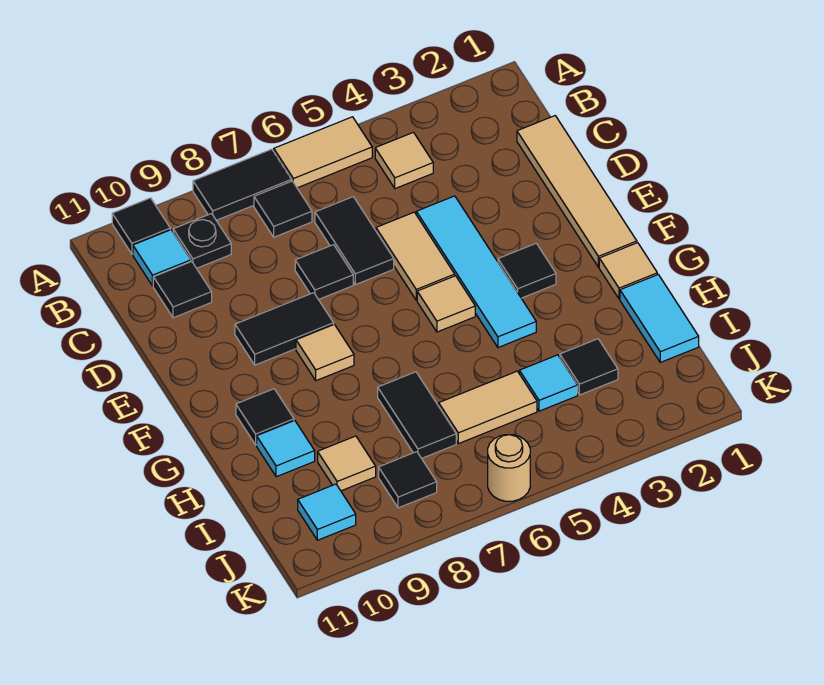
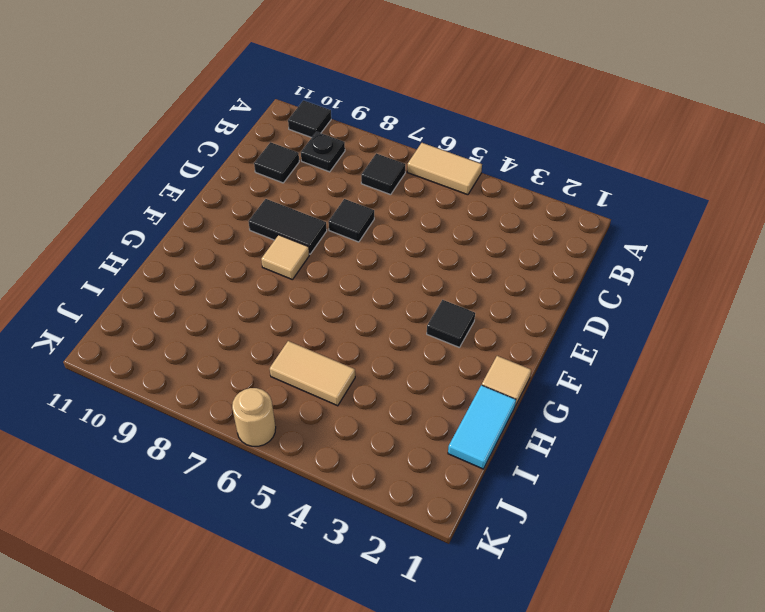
none -> black 1x2 tile [193,149,291,220]
none -> tan 1x1 tile [375,132,433,189]
none -> cyan 1x1 tile [133,230,191,286]

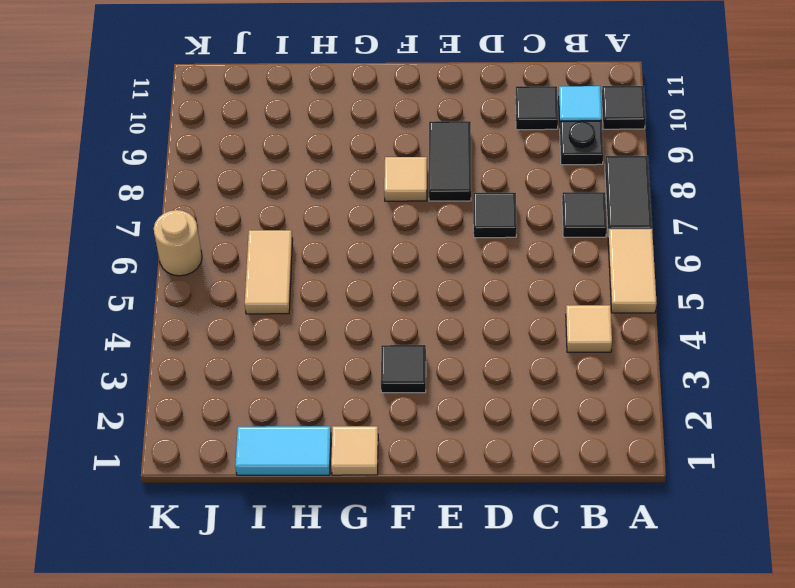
none -> tan 1x4 tile [517,116,637,267]
none -> black 1x2 tile [315,197,394,285]
none -> cyan 1x4 tile [416,196,536,348]

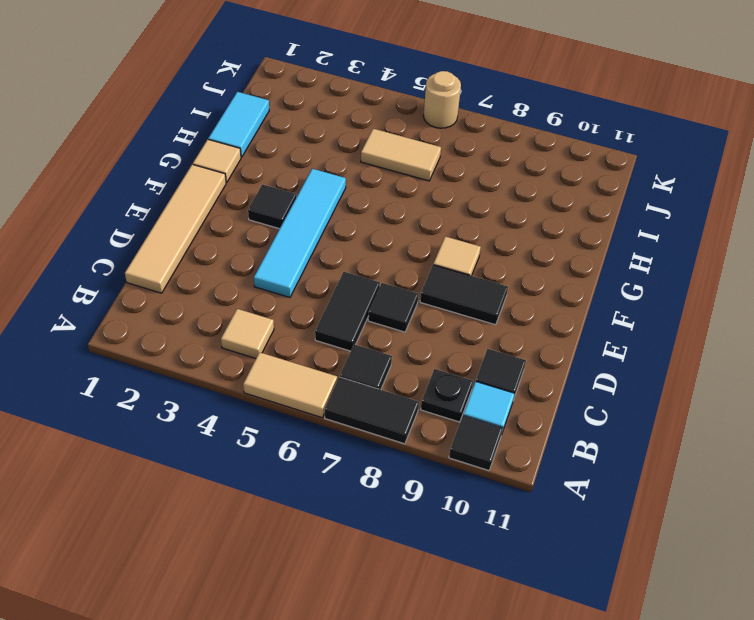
none -> tan 1x2 tile [376,212,455,300]
none -> tan 1x1 tile [417,276,475,332]
none -> black 1x1 tile [236,389,294,445]

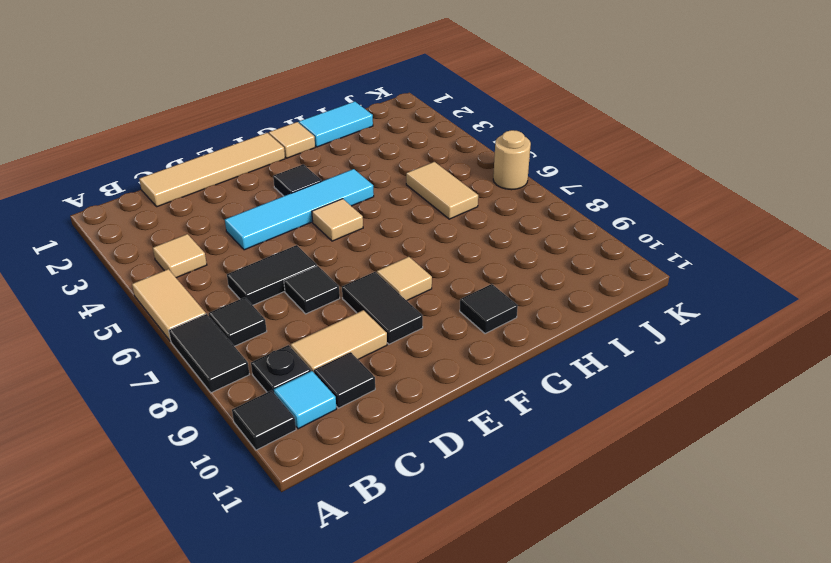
tan 1x2 tile [290,310,387,372] -> tan 1x2 tile moved to [376,212,455,300]
none -> black 1x2 tile [378,372,456,458]
none -> cyan 1x1 tile [257,421,315,477]
none -> black 1x1 tile [560,339,618,395]

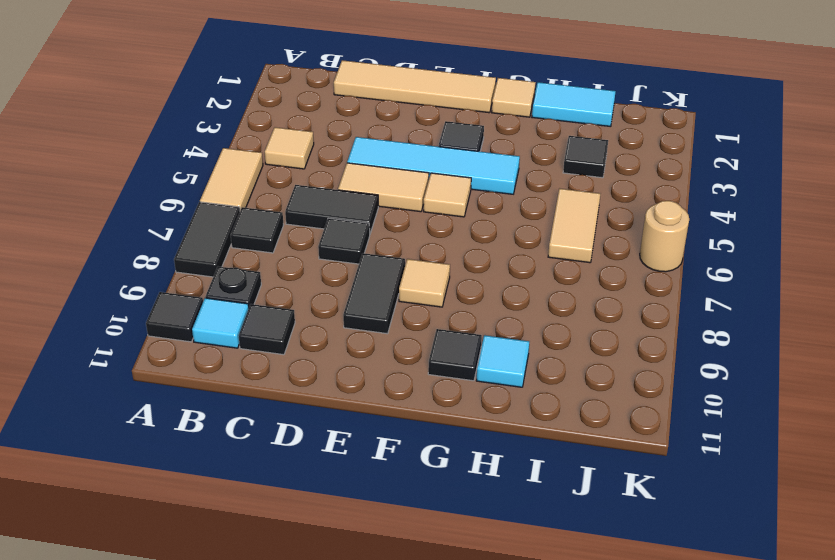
none -> black 1x2 tile [378,372,456,458]
none -> cyan 1x1 tile [519,355,578,411]
none -> tan 1x1 tile [318,436,376,491]

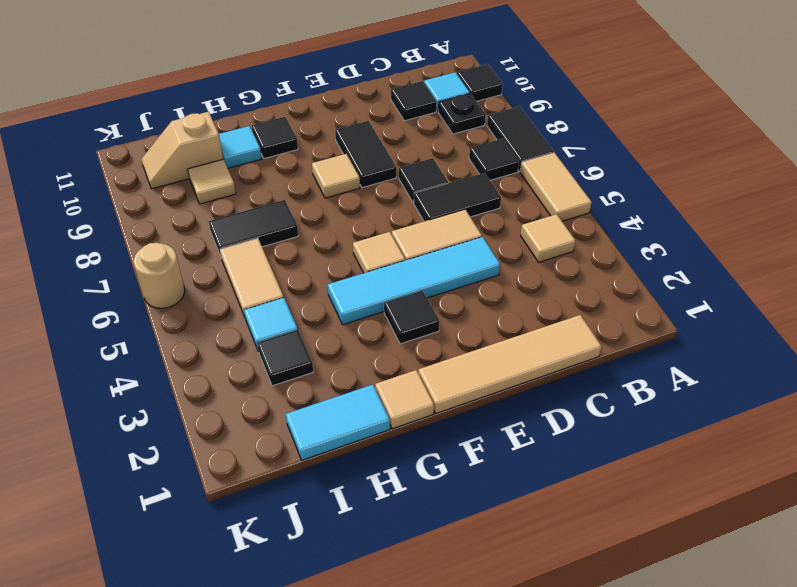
tan 1x2 slope [141,112,223,189] -> cyan 1x1 tile [298,484,356,540]
none -> black 1x1 tile [379,452,437,508]

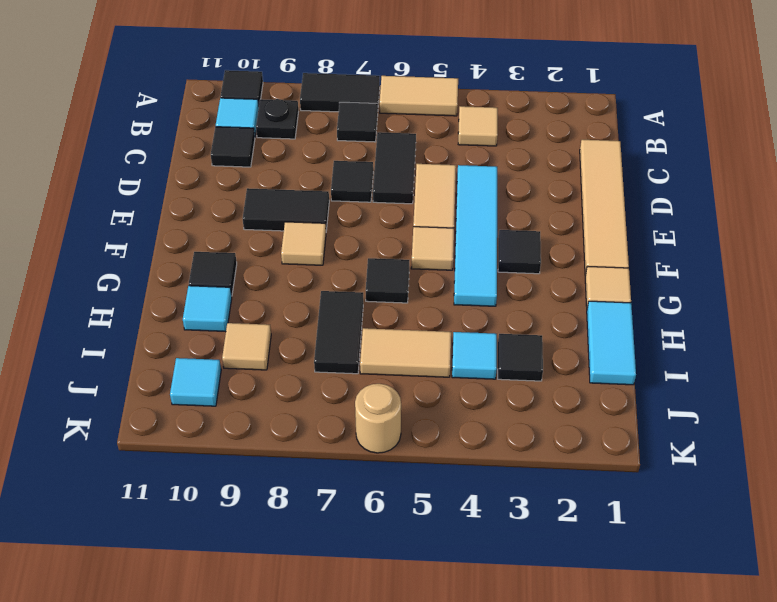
black 1x1 tile [366,258,409,303] -> black 1x1 tile moved to [379,452,437,508]

